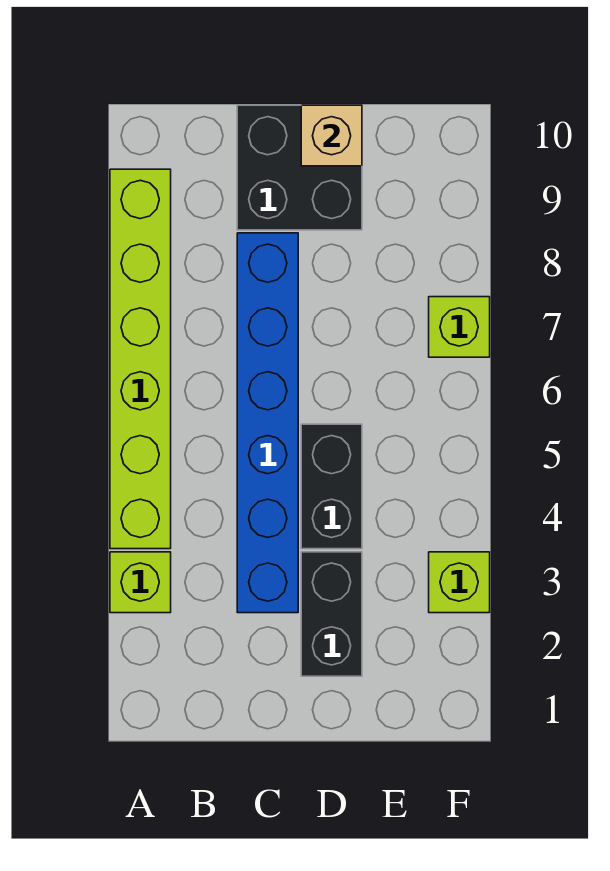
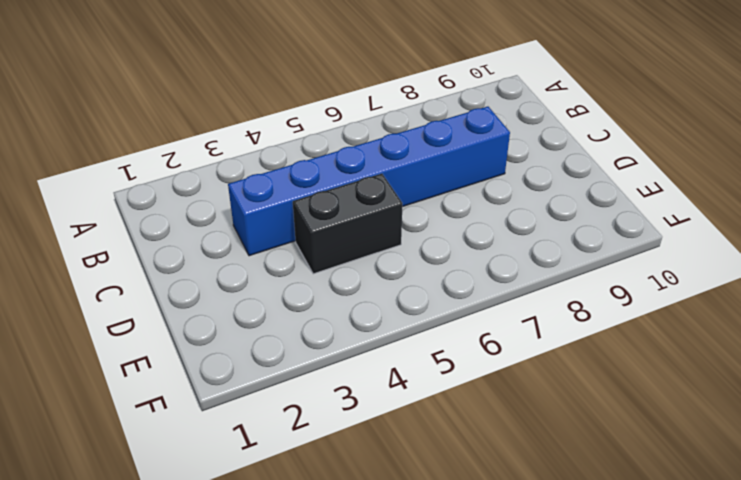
none -> lime 1x1 brick [110,552,171,613]
none -> lime 1x6 brick [110,169,171,549]

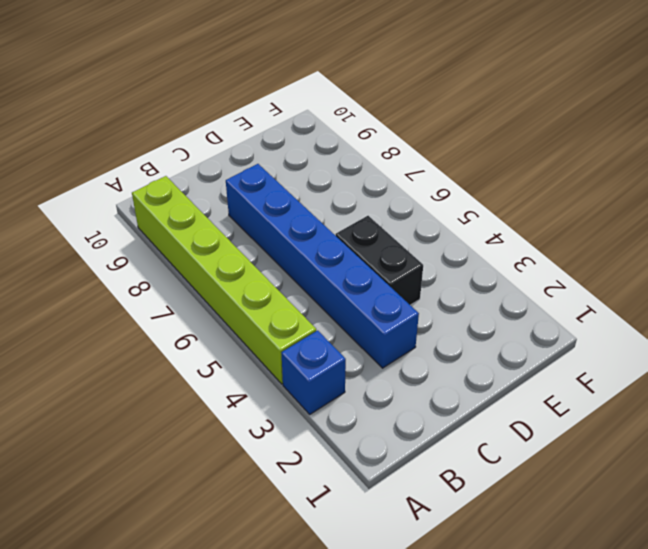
blue 1x1 brick [281,331,346,414] -> lime 1x1 brick [110,552,171,613]
none -> black 2x2 brick [237,105,362,230]
none -> black 1x2 brick [301,552,362,676]

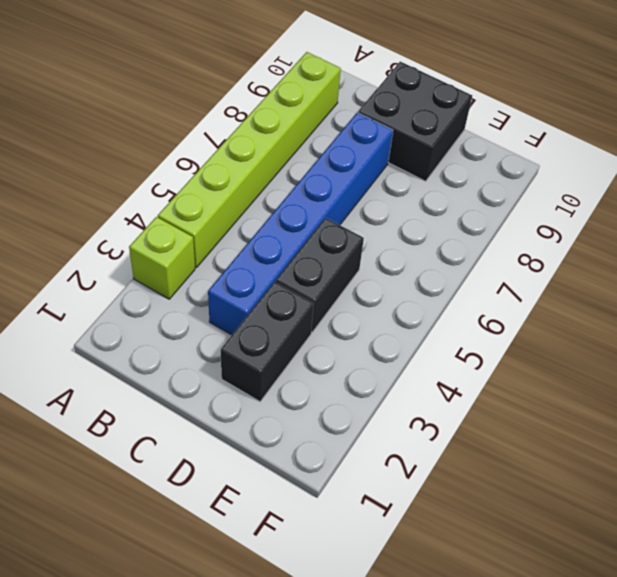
none -> lime 1x1 brick [429,552,490,613]
none -> lime 1x1 brick [429,297,490,357]

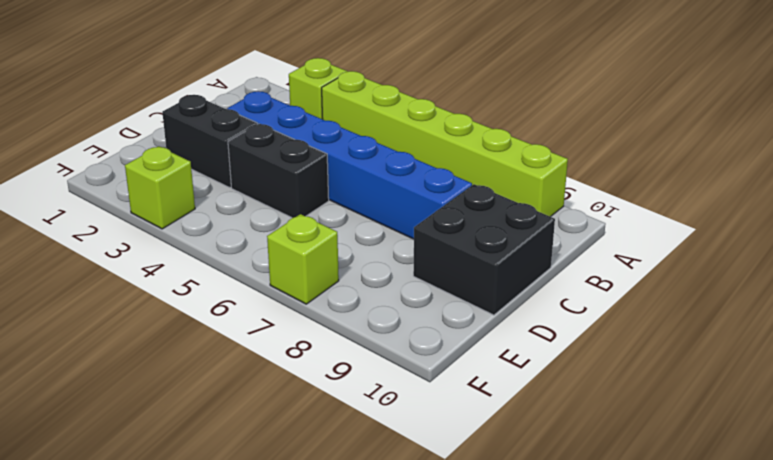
none -> tan 1x1 brick [301,105,362,166]

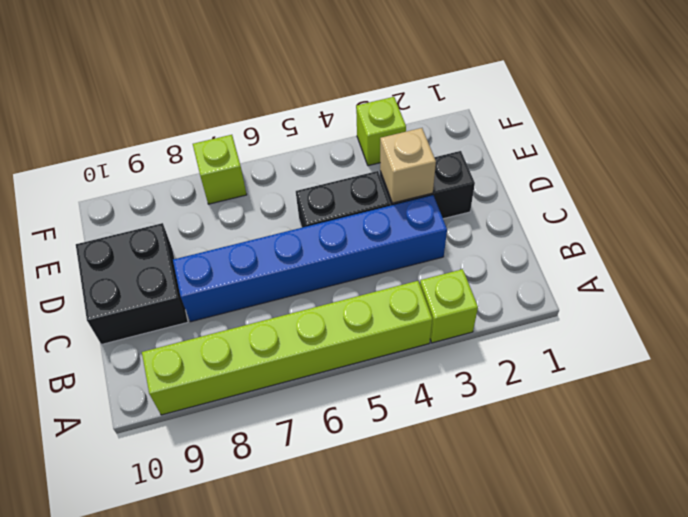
tan 1x1 brick [380,128,436,203] -> tan 1x1 brick moved to [301,105,362,166]

